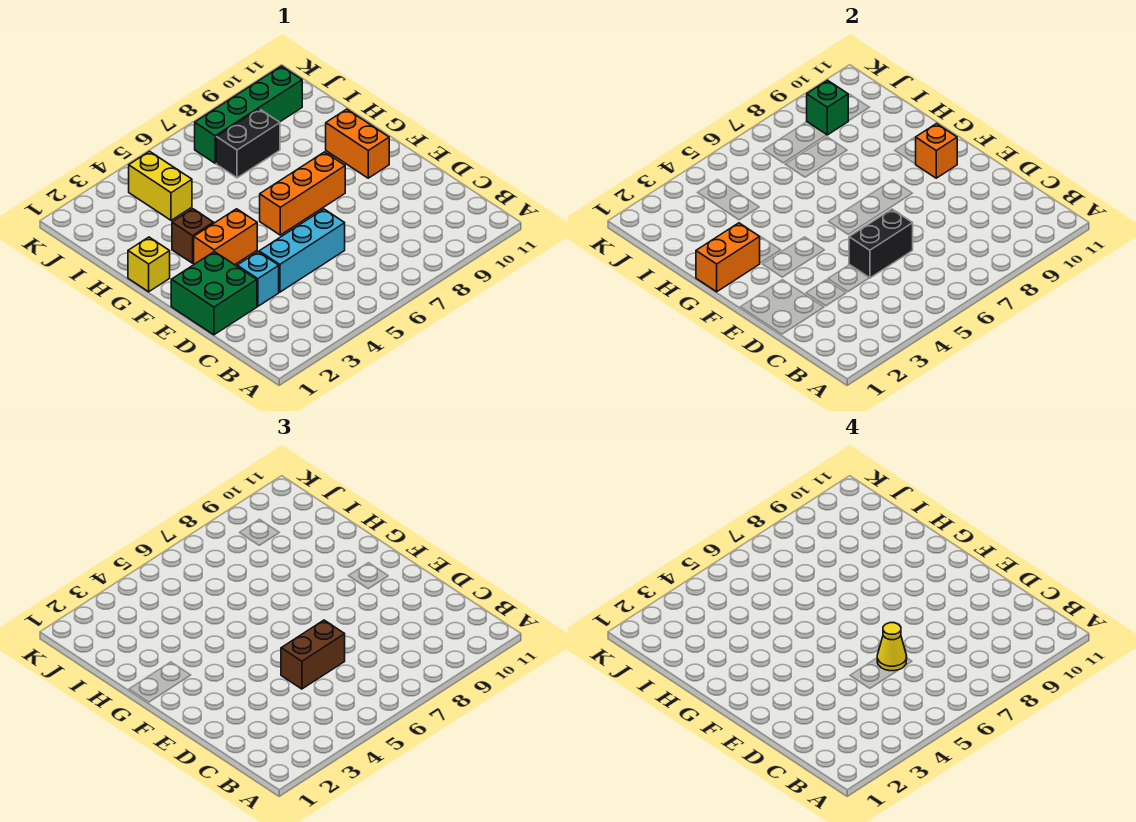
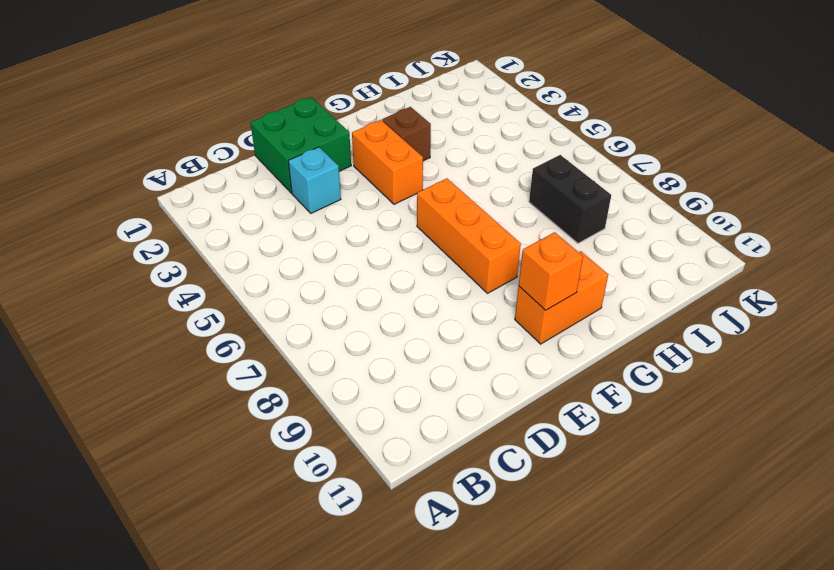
none -> cyan 1x3 brick [259,209,345,292]
none -> yellow 1x1 brick [128,237,170,292]
none -> yellow 1x2 brick [129,151,192,220]

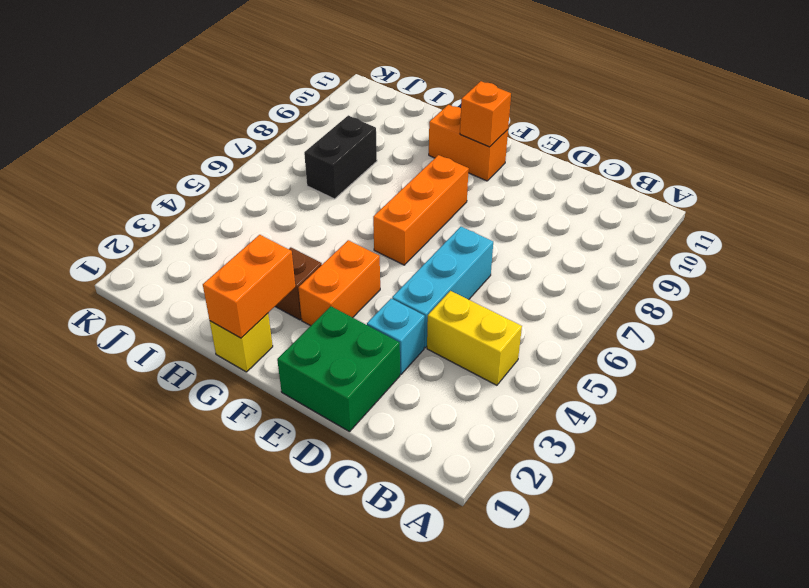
yellow 1x2 brick [427,291,522,385] -> yellow 1x2 brick moved to [129,151,192,220]
none -> green 1x4 brick [195,66,302,163]
none -> black 1x2 brick [849,209,913,278]
none -> green 1x1 brick [807,80,848,135]

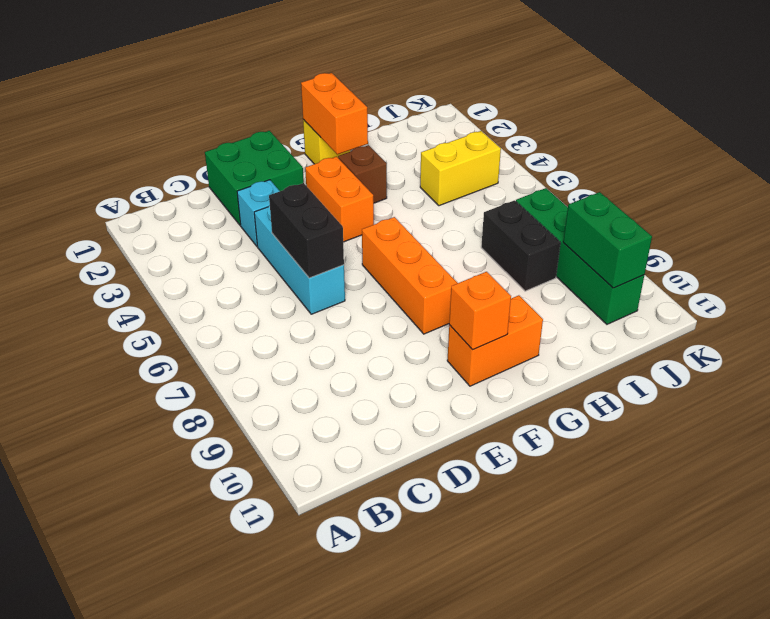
green 1x2 brick [563,192,652,288] -> green 1x1 brick [807,80,848,135]
none -> brown 1x2 brick [281,620,345,689]
none -> yellow 1x1 cone [877,623,907,671]

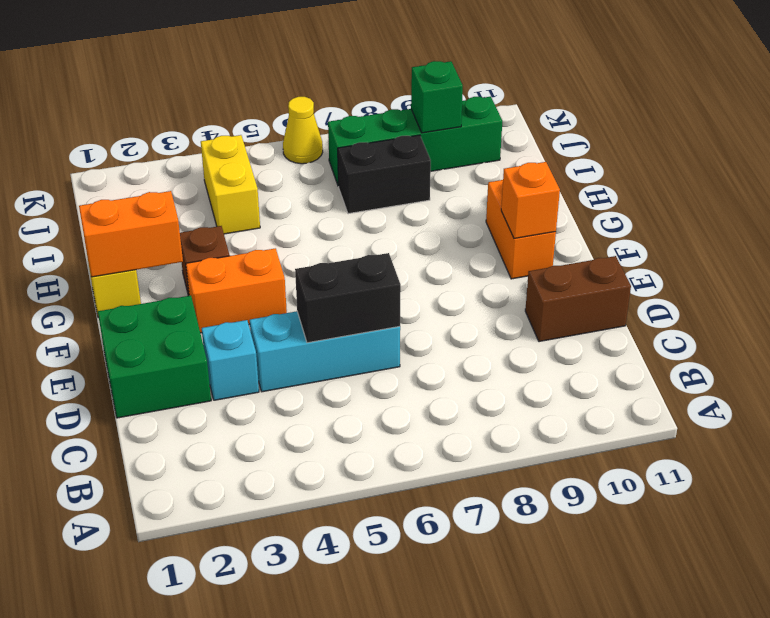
brown 1x2 brick [525,256,631,342] -> brown 1x2 brick moved to [281,620,345,689]
yellow 1x1 cone [283,97,323,164] -> yellow 1x1 cone moved to [877,623,907,671]
none -> orange 1x3 brick [260,152,345,235]

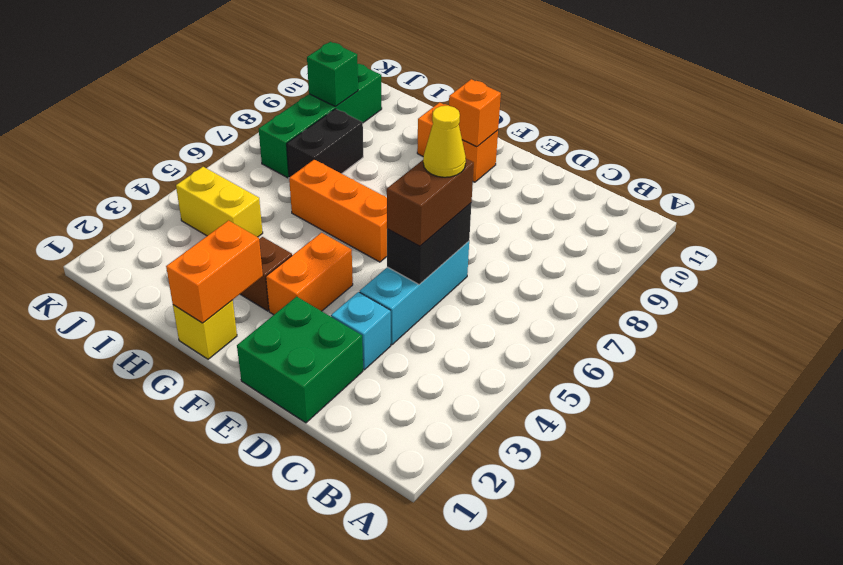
orange 1x3 brick [289,160,387,262] -> orange 1x3 brick turned to [260,152,345,235]

